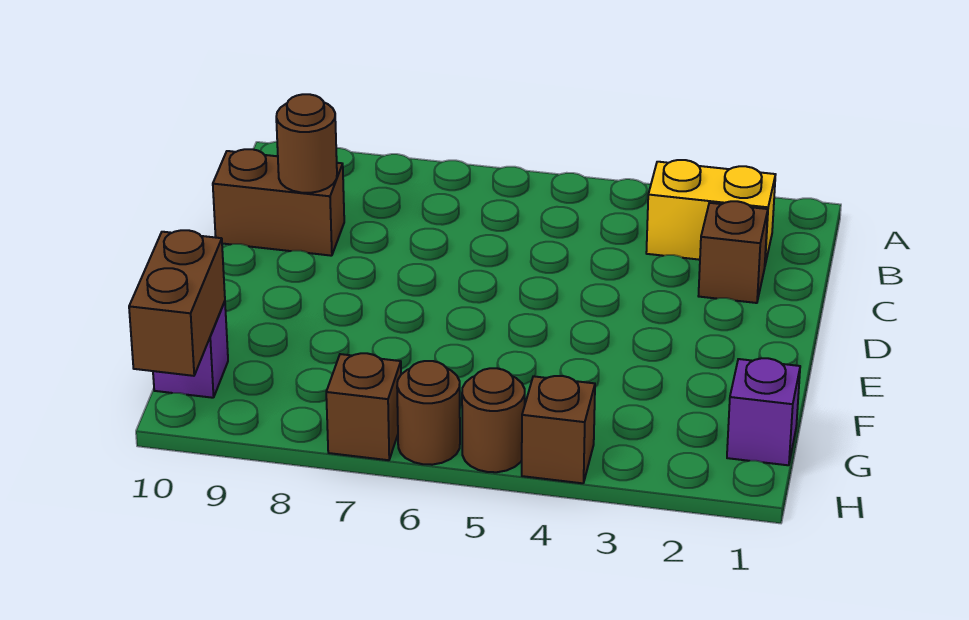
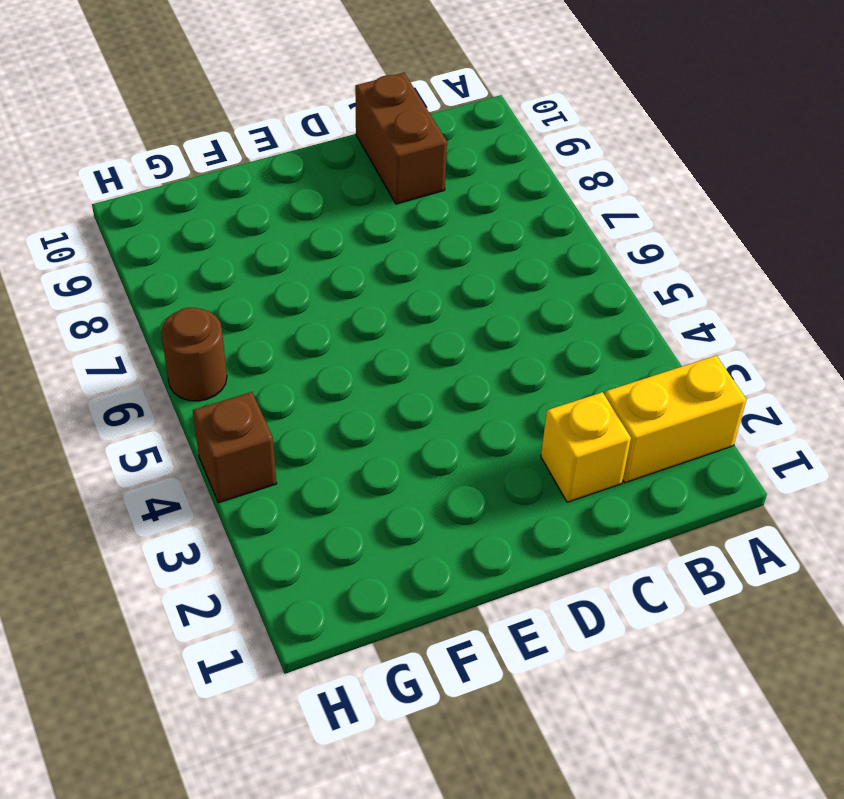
yellow 1x2 brick [605,356,746,483] -> yellow 1x2 brick turned to [646,160,776,264]
yellow 1x1 brick [541,392,631,502] -> brown 1x1 brick [699,201,768,303]
none -> purple 1x1 brick [727,358,800,465]
none -> purple 1x1 brick [153,302,228,398]

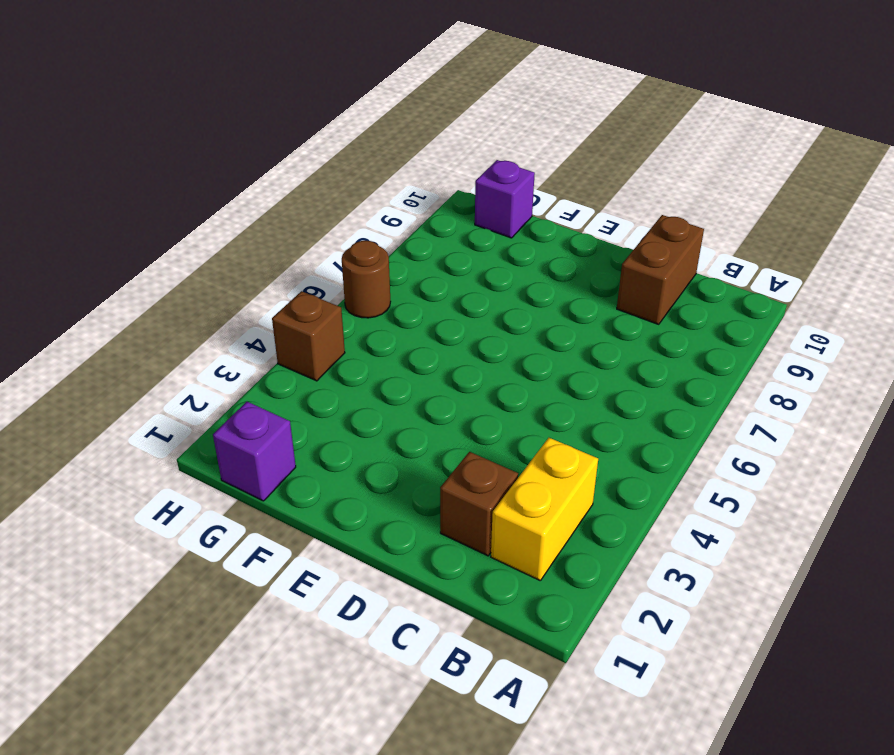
none -> brown 1x1 round brick [462,368,525,472]
none -> brown 1x1 brick [326,353,401,460]

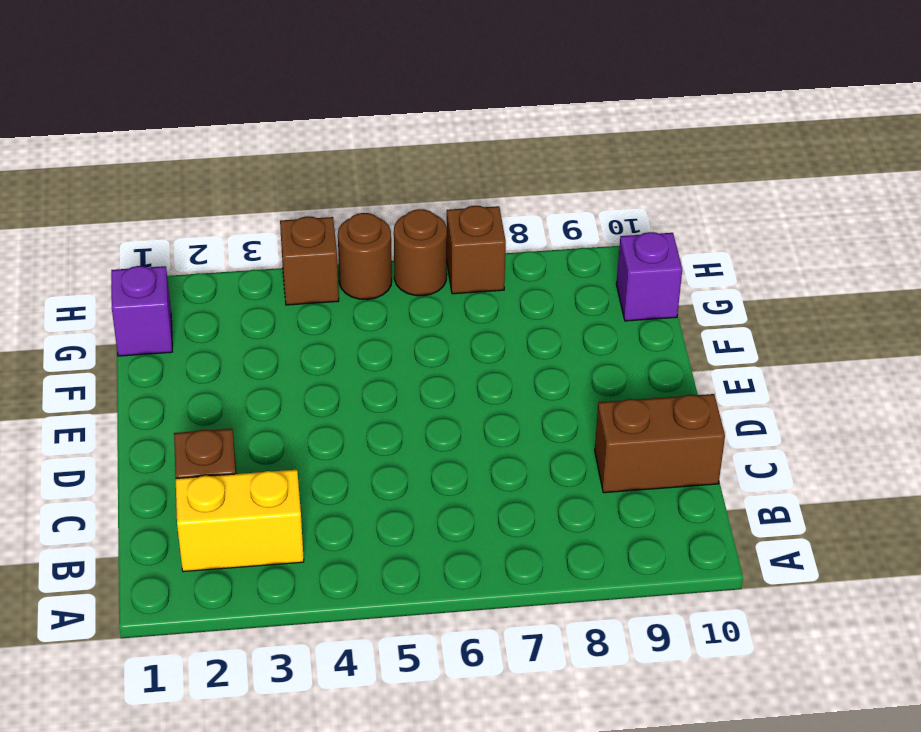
none -> brown 1x1 round brick [276,94,337,193]
none -> brown 1x2 brick [129,230,225,376]

